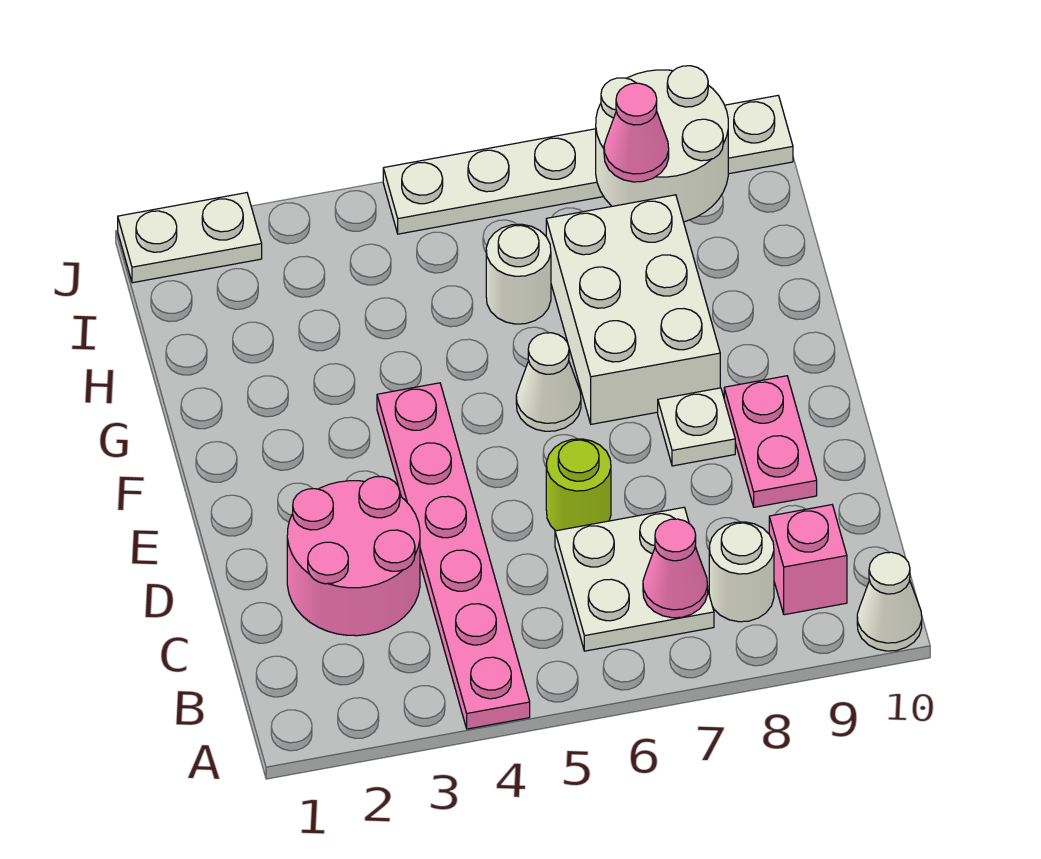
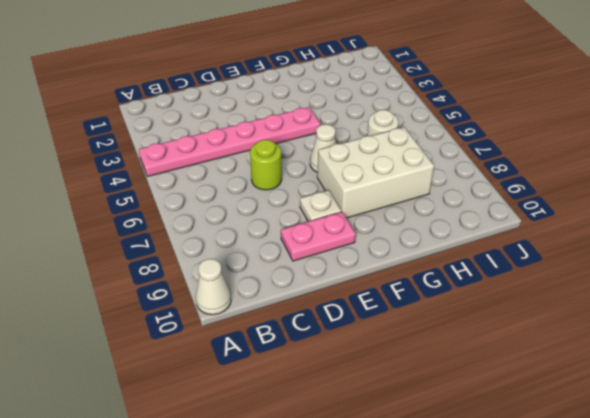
none -> white 2x2 plate [555,507,714,651]
none -> white 1x1 round brick [709,522,774,622]
none -> pink 1x1 brick [769,505,847,615]

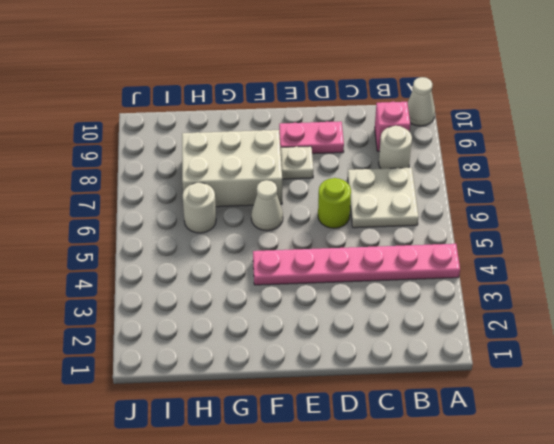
none -> pink 2x2 round brick [287,477,420,636]
none -> white 1x2 plate [118,193,262,283]
none -> white 1x6 plate [383,96,793,234]

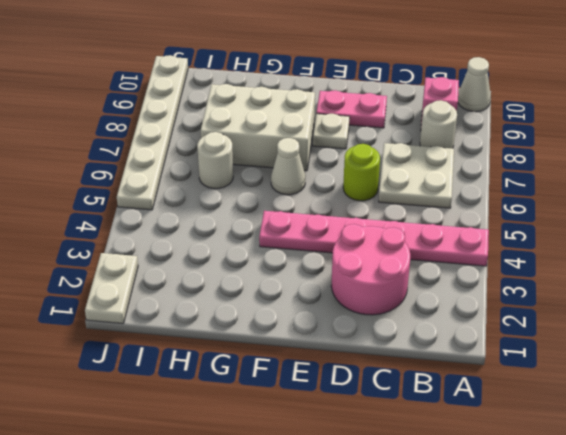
none -> pink 1x1 cone [643,519,708,618]
none -> white 2x2 round brick [596,66,728,222]
none -> pink 1x1 cone [604,83,669,182]

